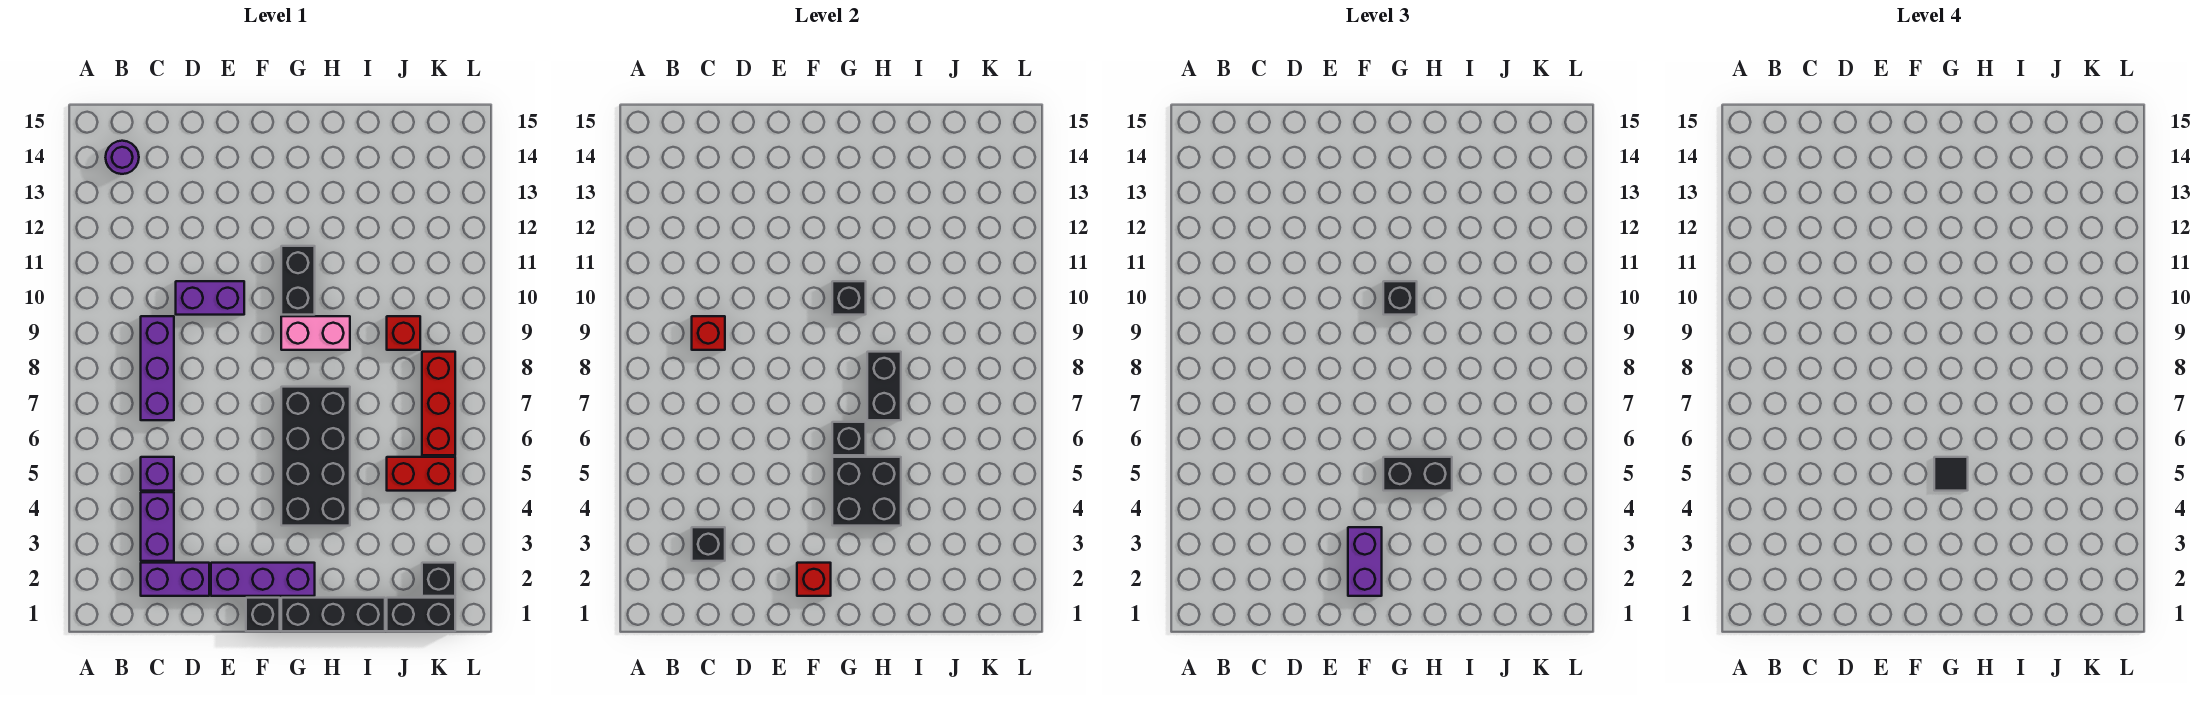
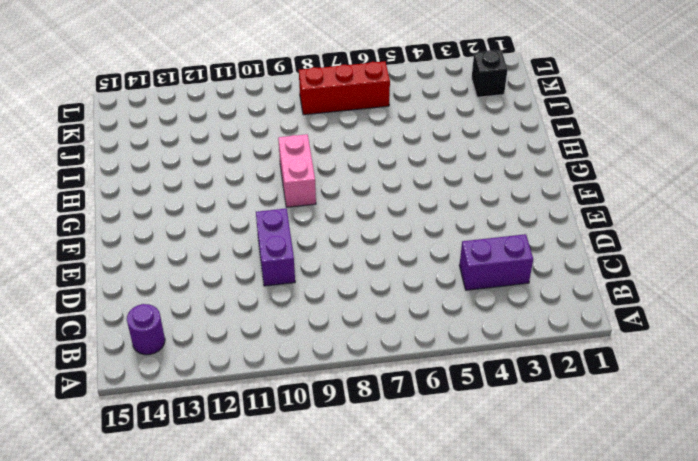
none -> purple 1x2 brick [141,563,209,596]
none -> purple 1x1 brick [141,457,174,491]
none -> purple 1x3 brick [141,316,174,420]

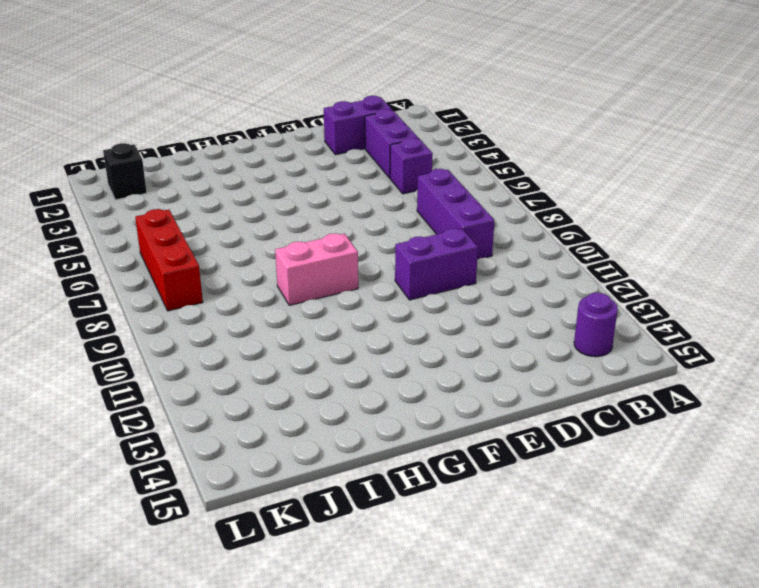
none -> purple 1x3 brick [211,563,315,596]
none -> black 1x1 brick [246,598,280,631]
none -> black 1x3 brick [281,598,385,631]

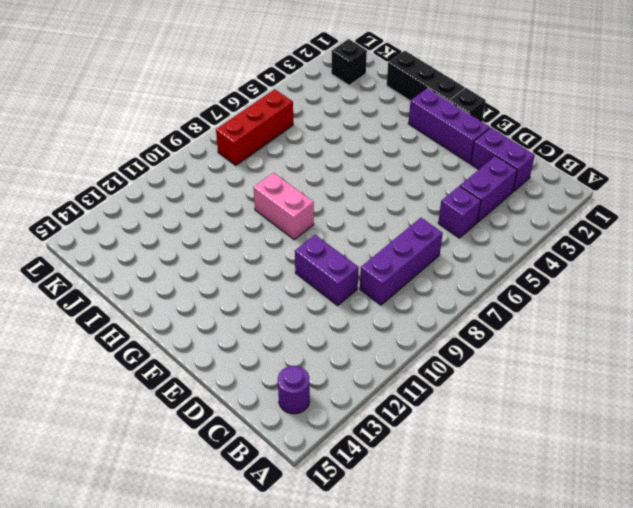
none -> black 2x4 brick [281,387,350,526]
none -> black 1x2 brick [281,246,315,315]
none -> black 1x2 brick [387,598,455,631]

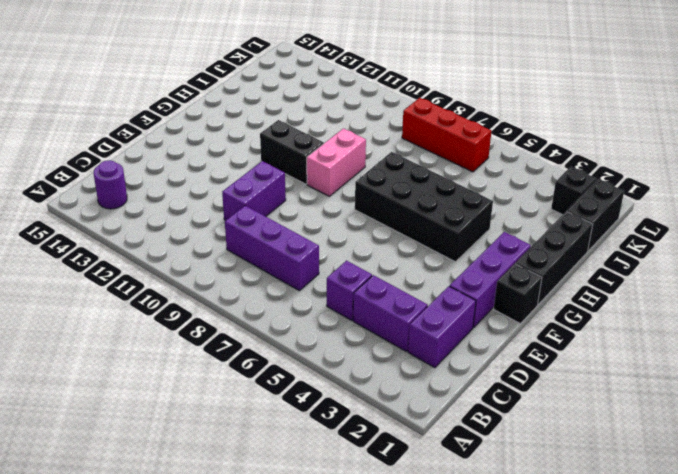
none -> red 1x2 brick [387,457,455,491]
none -> red 1x1 brick [387,316,420,350]
none -> black 1x1 brick [692,527,725,561]

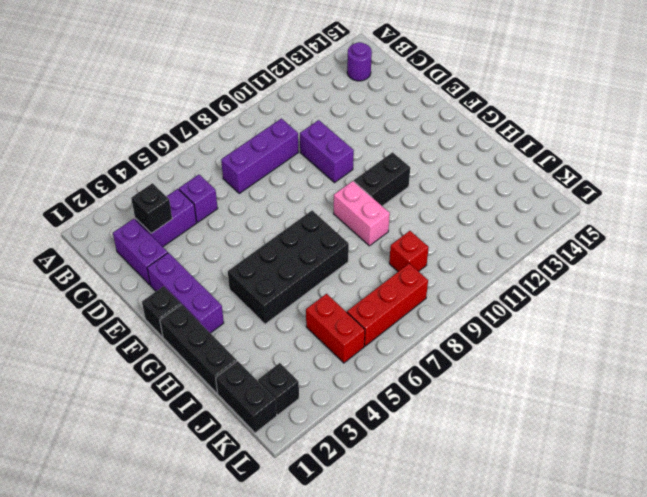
none -> red 1x1 brick [692,316,725,350]
none -> red 1x1 brick [797,563,831,596]
none -> black 2x2 brick [832,457,901,526]

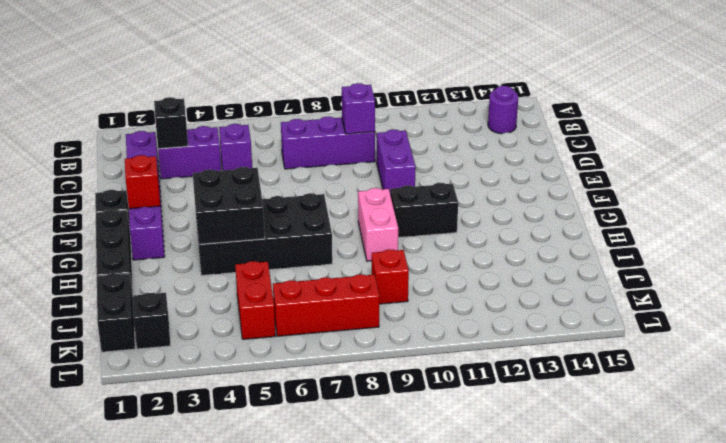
purple 1x1 brick [342,83,375,134] -> red 1x1 brick [692,316,725,350]
none -> black 1x1 brick [832,422,866,455]
none -> black 1x1 brick [832,281,866,315]
none -> black 1x2 brick [867,352,901,420]

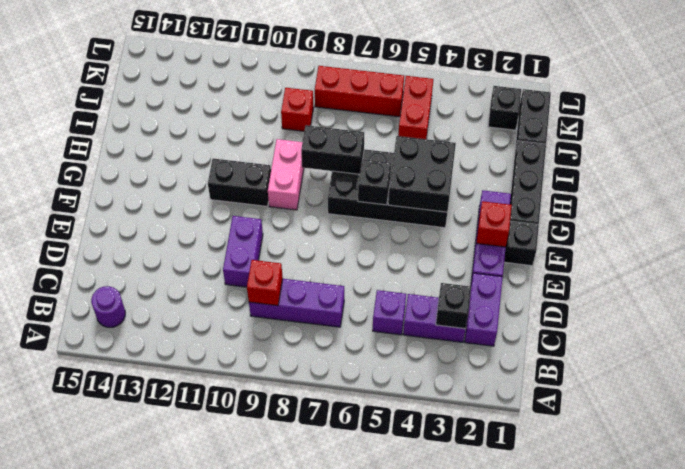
none -> black 1x1 brick [832,281,866,315]
none -> purple 1x2 brick [1348,527,1382,596]
none -> black 1x2 brick [1383,457,1452,491]

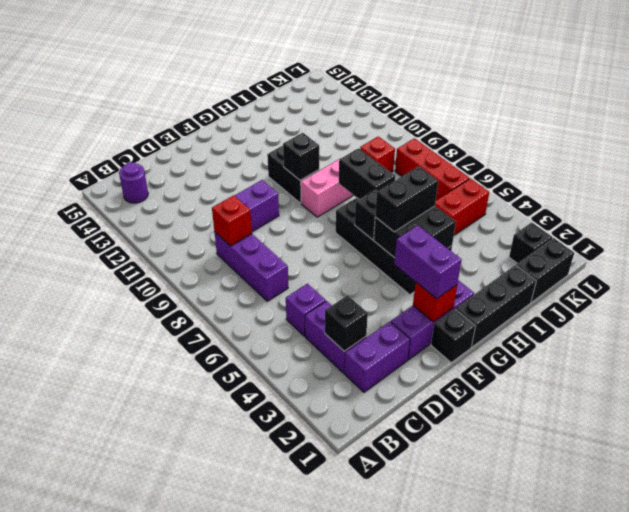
none -> black 1x1 brick [1383,281,1417,315]
none -> black 1x1 tile [1934,457,1968,491]

